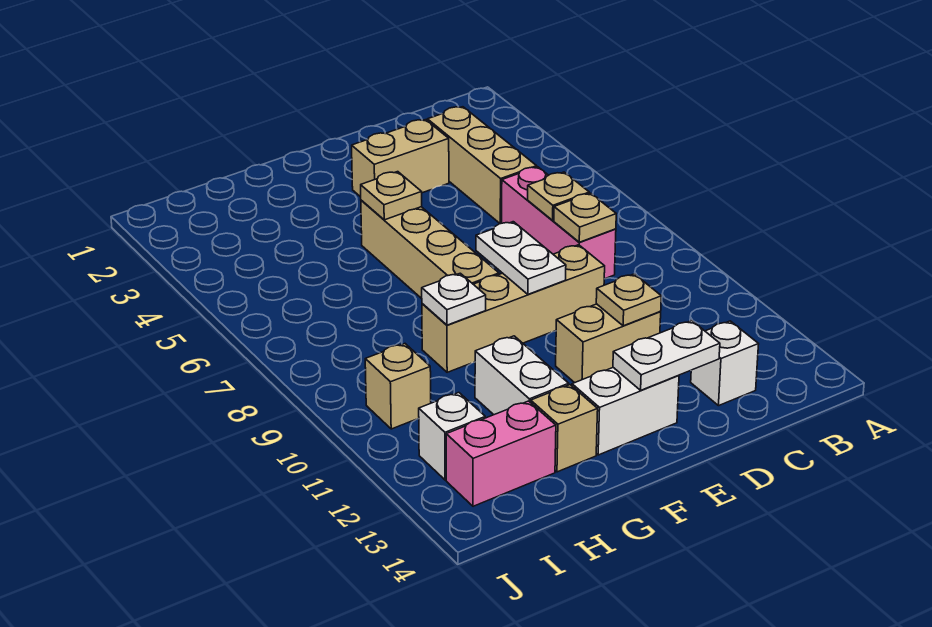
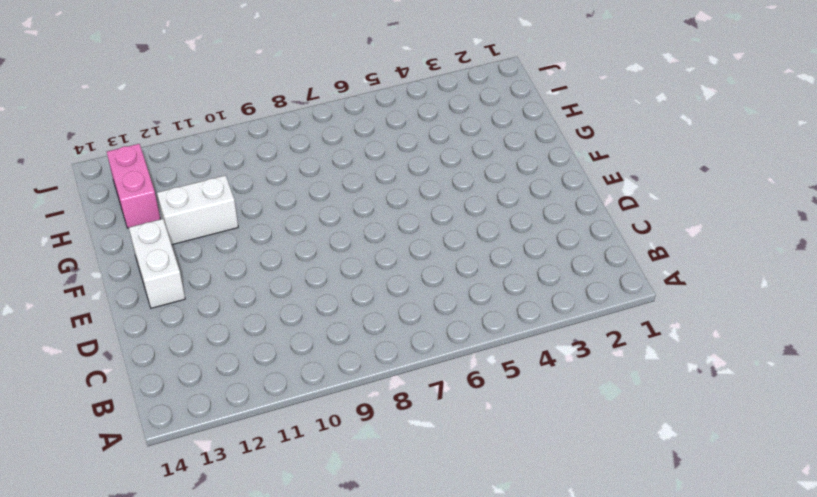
none -> tan 1x3 brick [427,107,537,224]
none -> pink 1x3 brick [502,167,616,279]
none -> white 1x1 brick [691,321,759,406]

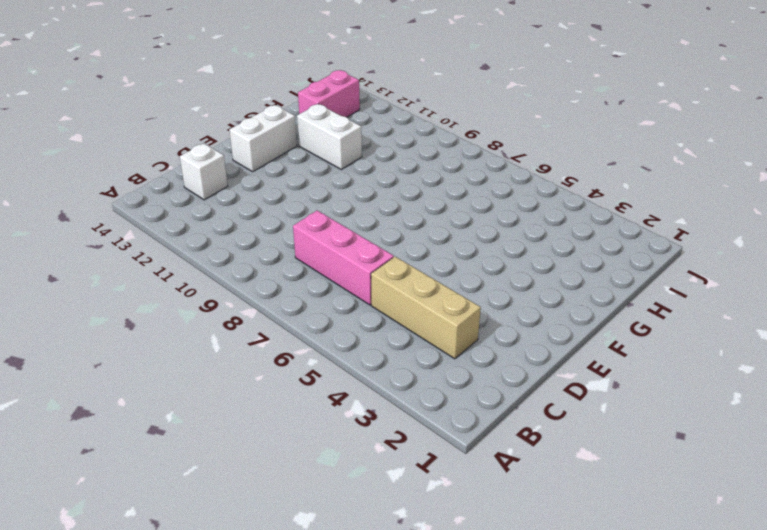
none -> tan 1x2 brick [352,120,449,197]
none -> tan 1x4 brick [422,245,605,372]
none -> tan 1x2 brick [556,304,661,383]

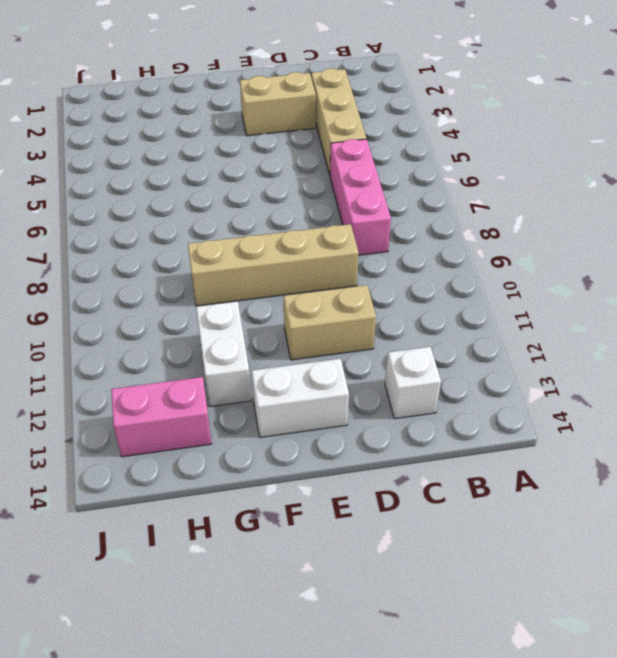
none -> tan 1x4 brick [361,200,499,299]
none -> tan 1x1 brick [531,385,598,472]
none -> tan 1x1 brick [365,344,431,429]

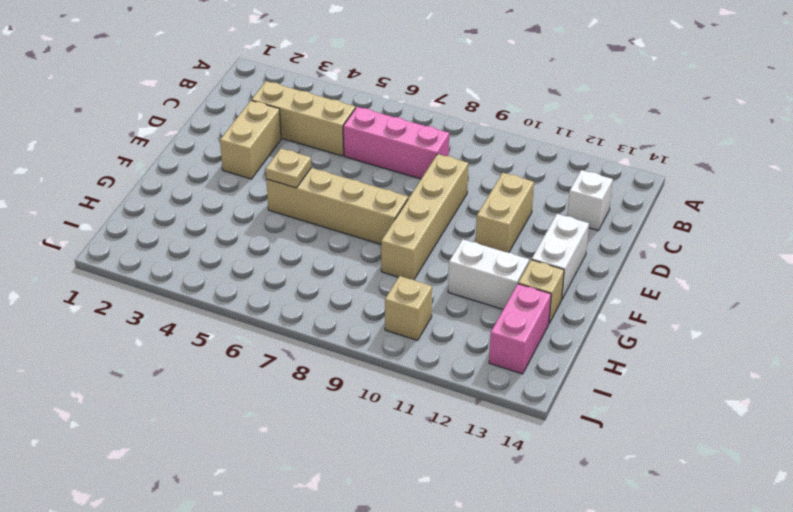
none -> white 1x1 brick [419,393,485,480]
none -> tan 1x1 plate [528,172,589,221]
none -> tan 1x1 plate [554,193,616,242]

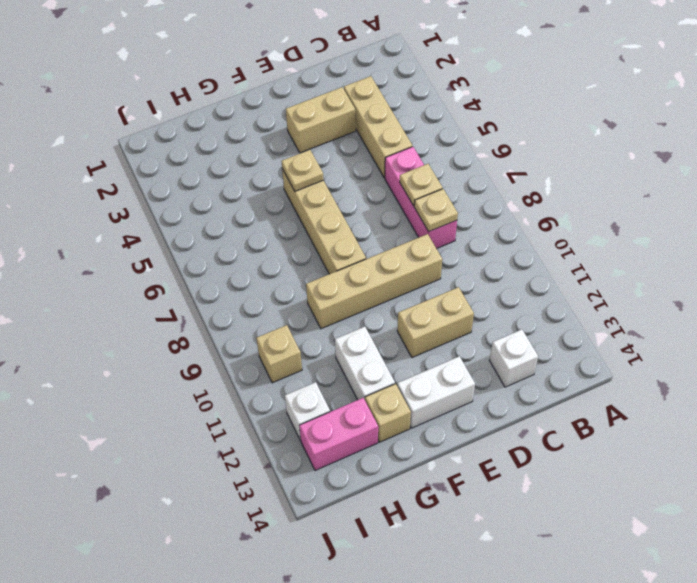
none -> tan 1x1 plate [596,274,661,326]
none -> white 1x2 plate [613,321,720,390]
none -> white 1x2 plate [476,222,566,294]

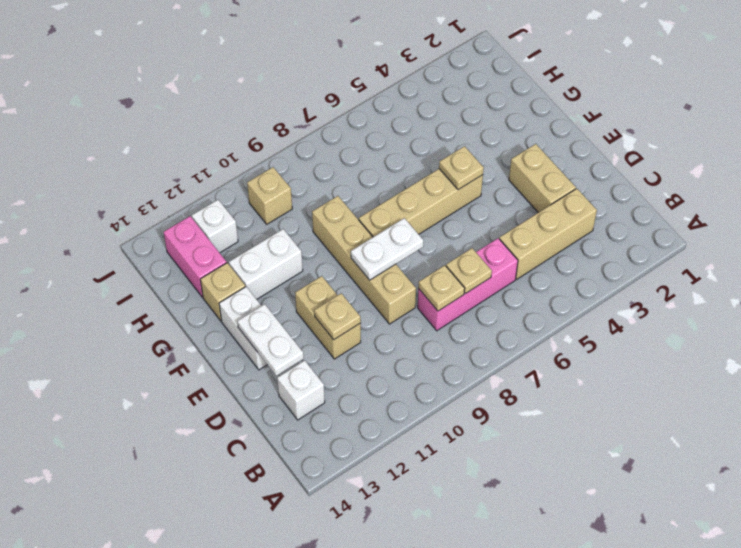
none -> white 1x1 plate [422,273,486,325]

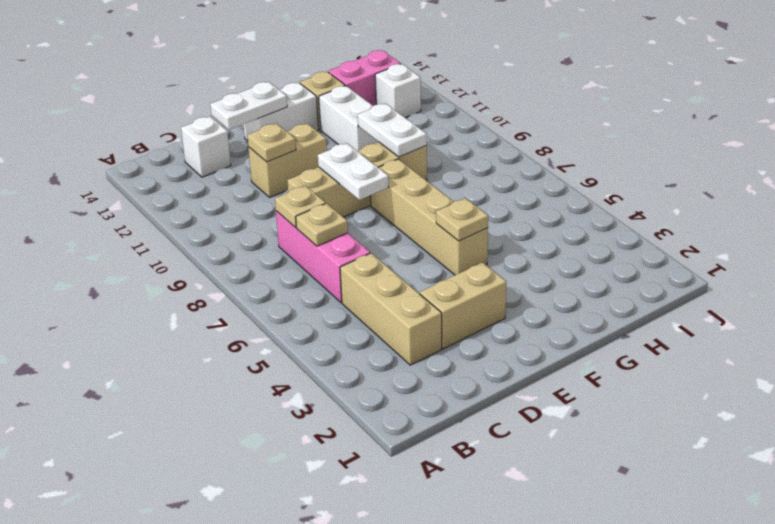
white 1x2 plate [358,103,427,157] -> white 1x1 plate [422,273,486,325]
none -> tan 1x1 brick [365,344,431,429]

